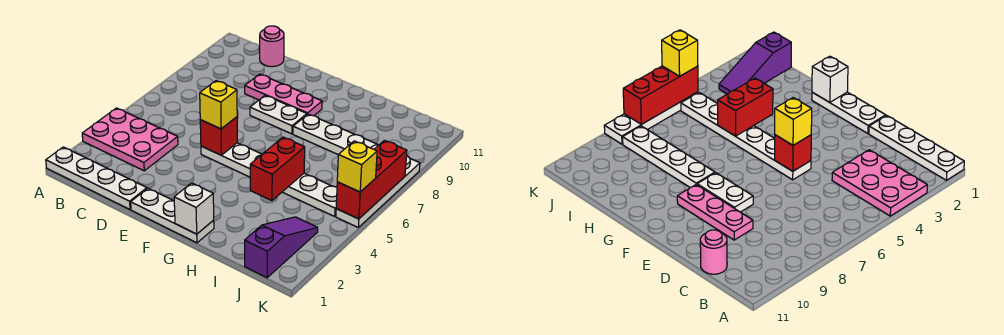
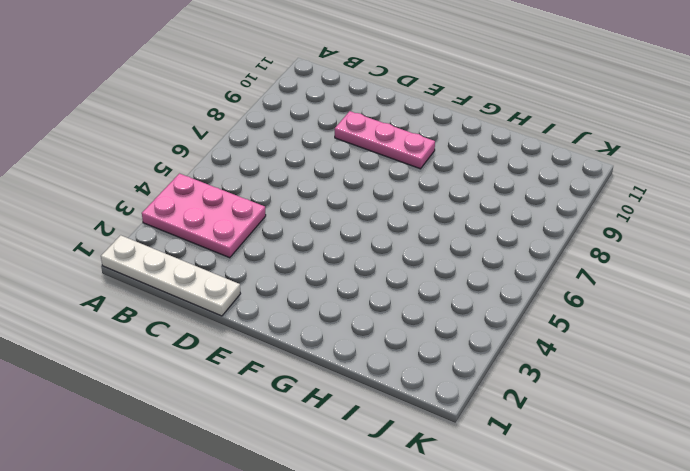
none -> pink 1x1 round brick [260,26,284,67]
none -> white 1x3 plate [131,188,214,243]
none -> white 1x6 plate [201,143,337,216]

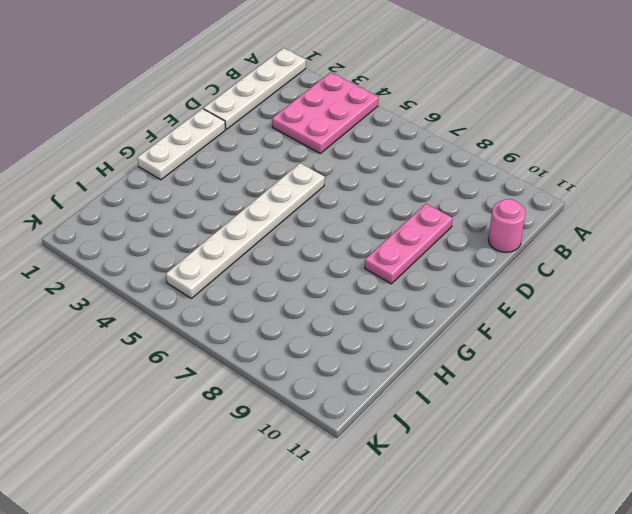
none -> white 1x2 plate [250,96,307,134]
none -> white 1x4 plate [293,114,378,154]
none -> purple 1x3 slope [245,217,318,278]

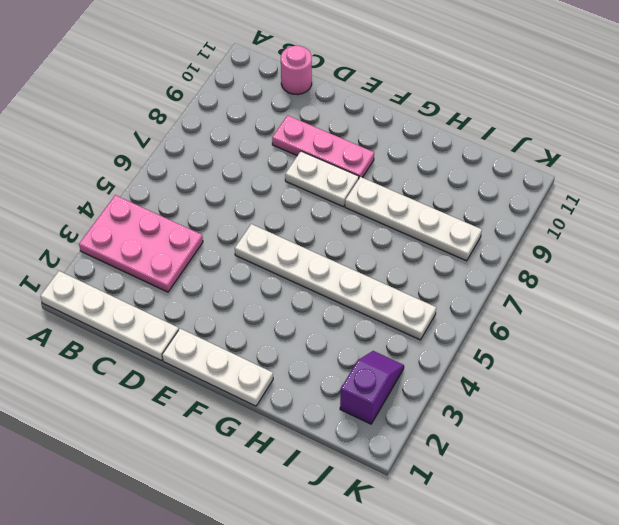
purple 1x2 slope [340,351,404,424] -> purple 1x3 slope [245,217,318,278]
none -> white 1x4 plate [336,156,420,227]
none -> red 1x1 brick [200,117,237,155]
none -> white 1x1 brick [174,183,214,234]

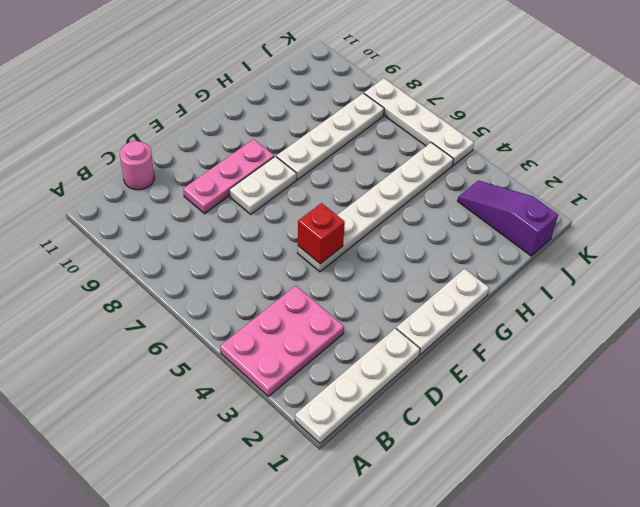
none -> white 1x1 brick [174,183,214,234]
none -> red 1x2 brick [250,137,305,201]
none -> red 1x3 brick [336,140,407,219]

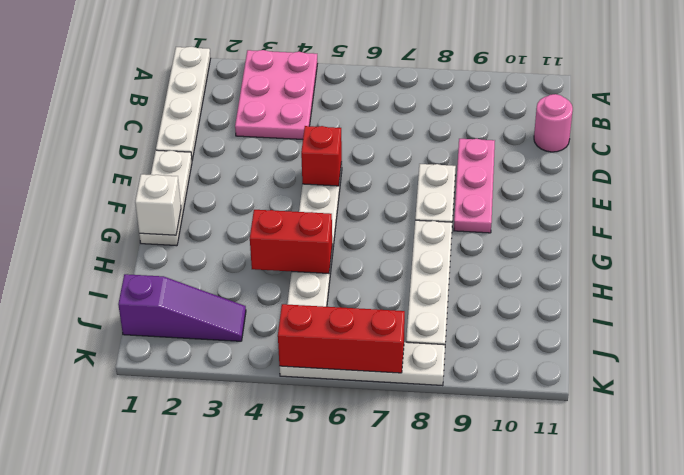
none -> yellow 1x1 brick [200,81,237,129]
none -> yellow 1x1 brick [337,141,377,192]

